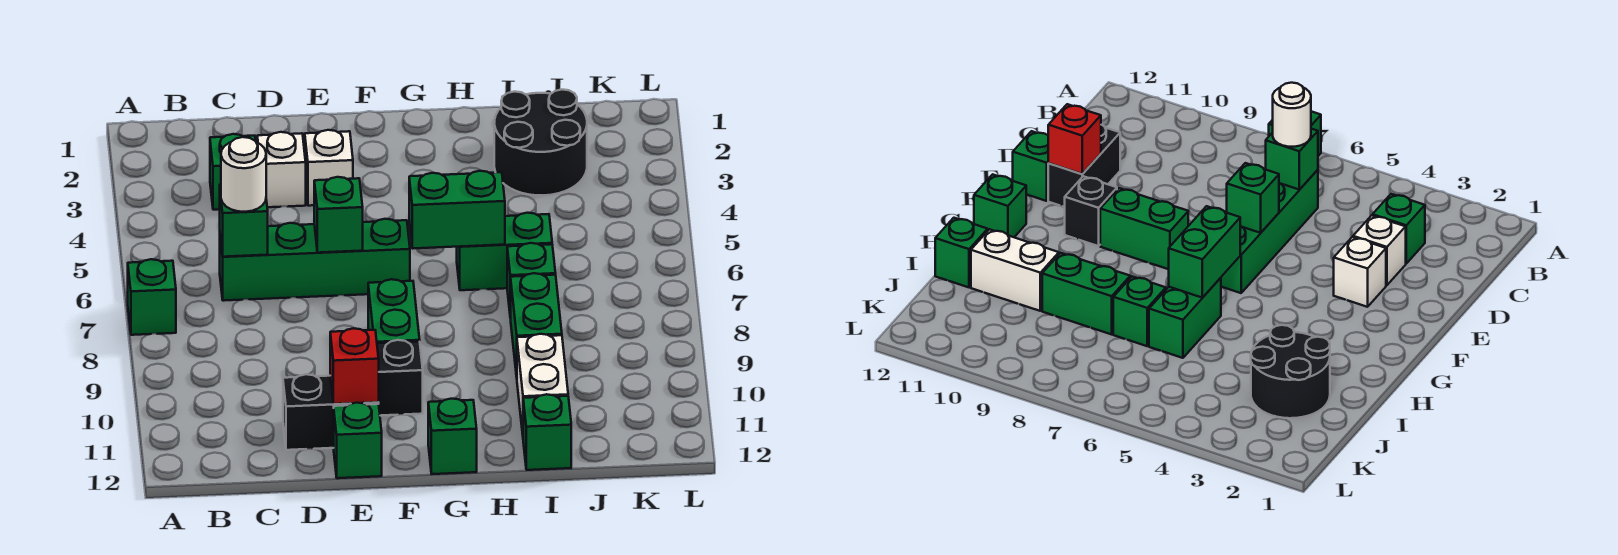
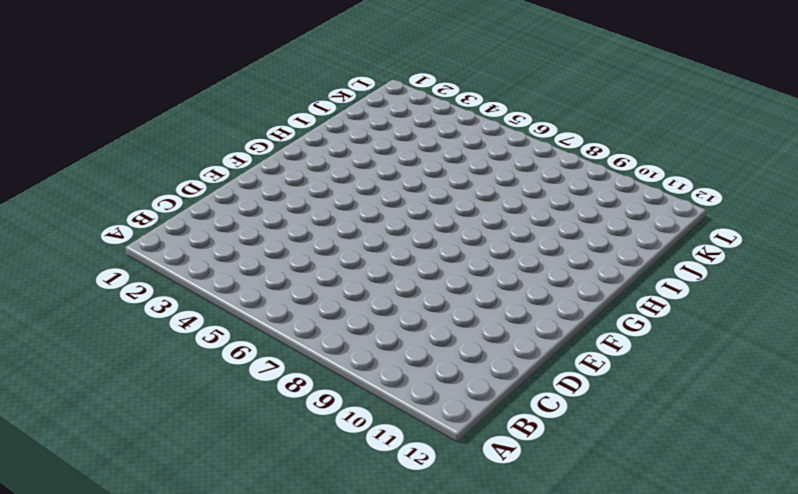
none -> green 1x1 brick [128,259,176,335]
none -> green 1x1 brick [210,134,256,210]
none -> green 1x4 brick [220,219,410,301]

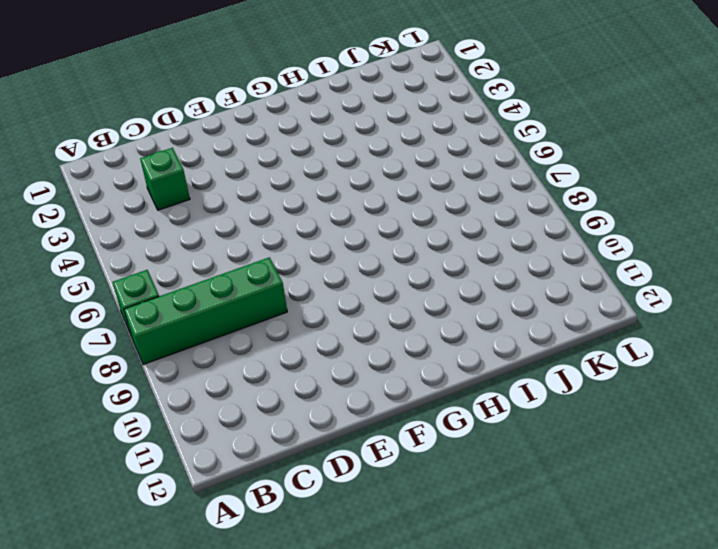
green 1x4 brick [124,257,287,365] -> green 1x4 brick moved to [220,219,410,301]
none -> white 1x1 brick [257,132,306,207]
none -> black 1x2 brick [283,374,379,450]
none -> white 1x1 brick [305,130,353,206]

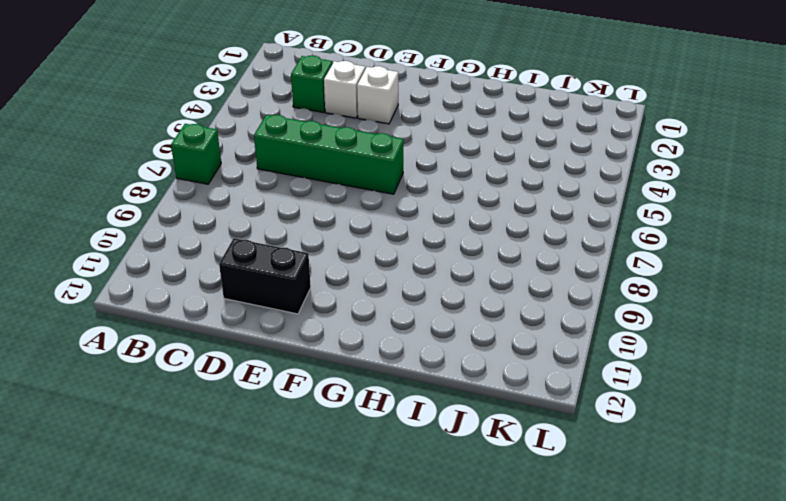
none -> green 1x1 brick [334,403,382,478]
none -> green 1x2 brick [368,279,420,343]
none -> black 1x1 brick [377,340,423,416]

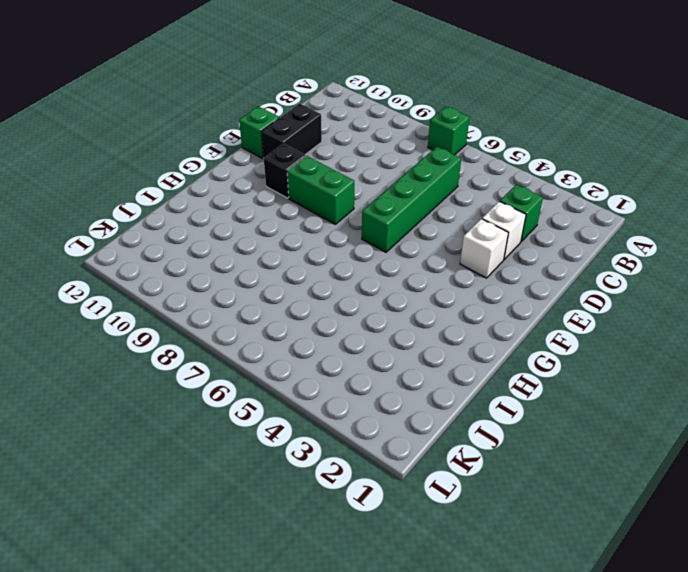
none -> green 1x1 brick [428,399,477,474]
none -> green 1x2 brick [457,213,552,290]
none -> black 2x2 round brick [494,90,587,195]

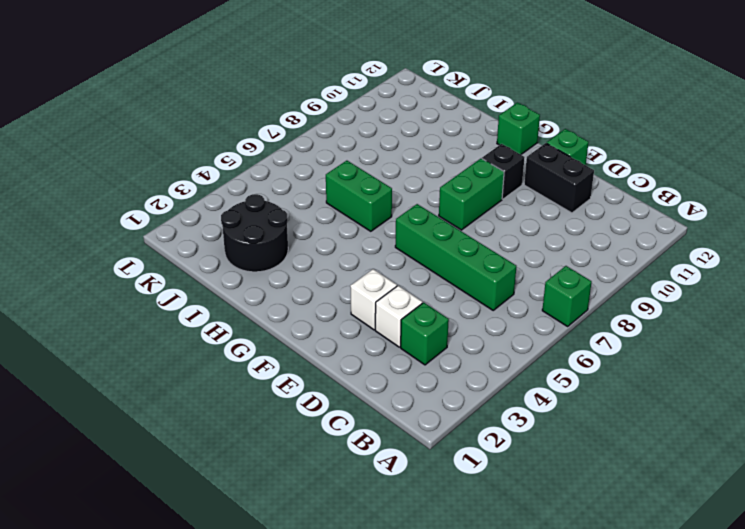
none -> green 1x1 brick [507,243,556,318]
none -> green 1x2 brick [511,273,562,377]
none -> white 1x2 brick [517,334,568,434]

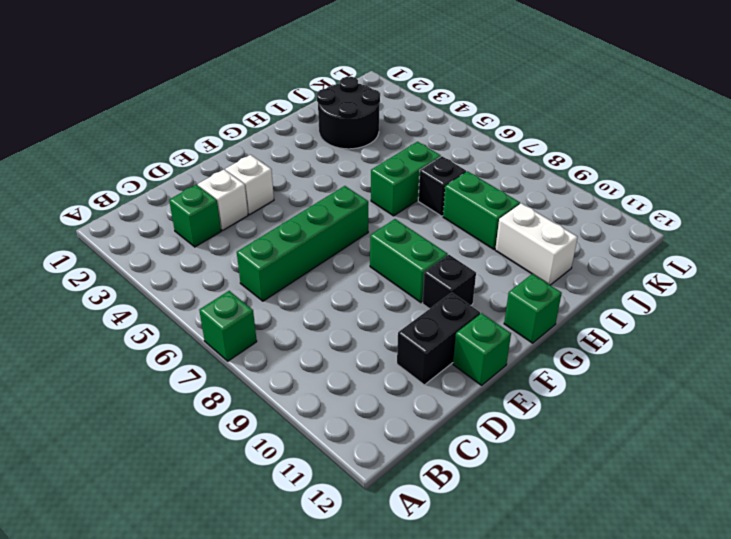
black 1x1 brick [418,156,466,216] -> green 1x1 brick [507,243,556,318]
none -> green 1x1 brick [523,394,571,470]
none -> green 1x1 brick [220,184,268,257]
none -> green 1x1 brick [314,177,363,253]

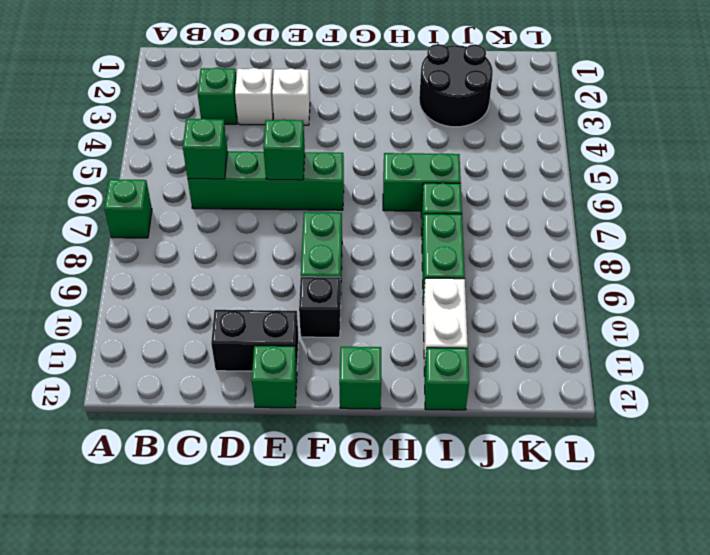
none -> red 1x1 brick [330,328,379,404]
none -> green 1x2 brick [409,171,505,248]
none -> white 1x1 round brick [221,137,266,212]

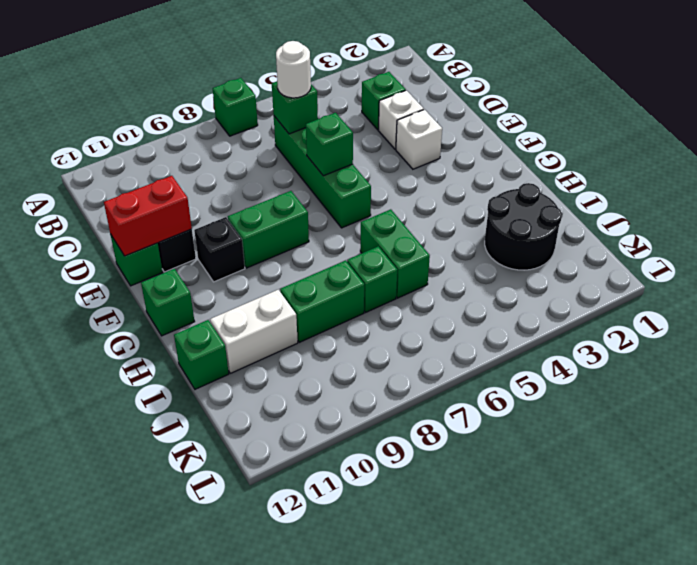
red 1x2 brick [104,176,192,256] -> red 1x1 brick [330,328,379,404]
none -> green 1x2 brick [409,171,505,248]

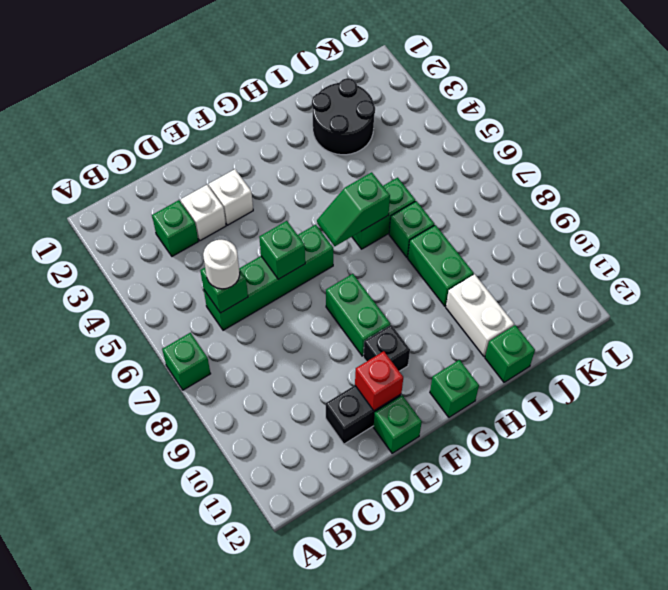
green 1x2 slope [317,172,390,246] -> green 1x2 brick [409,171,505,248]

